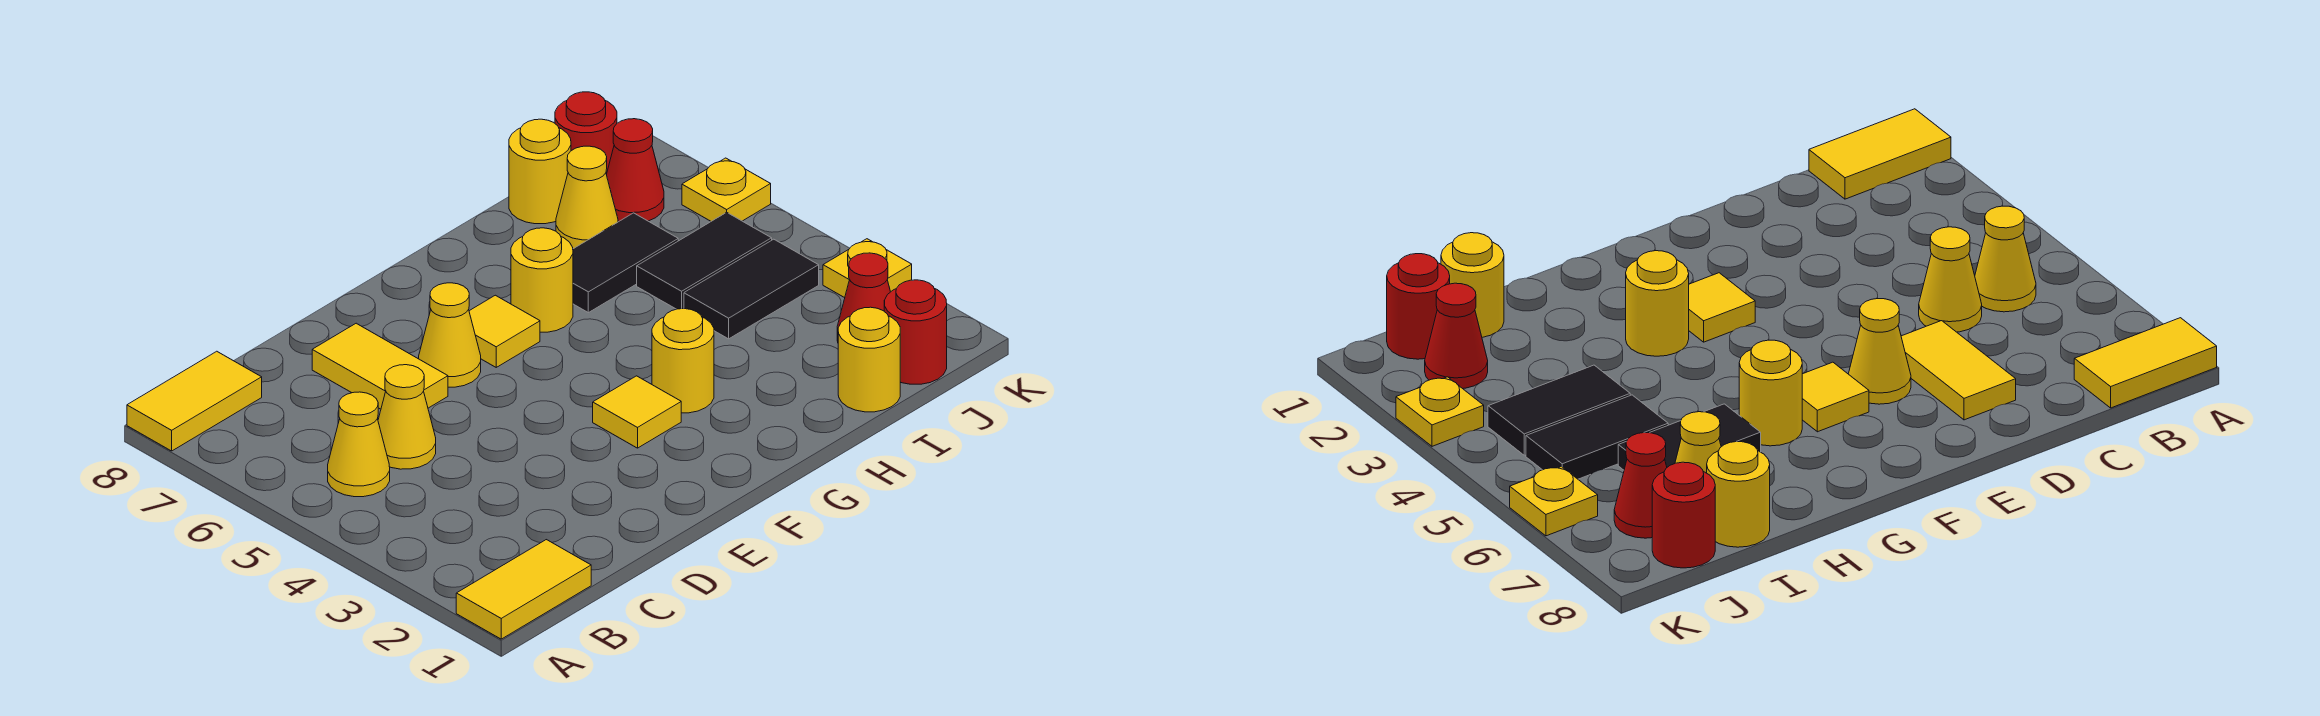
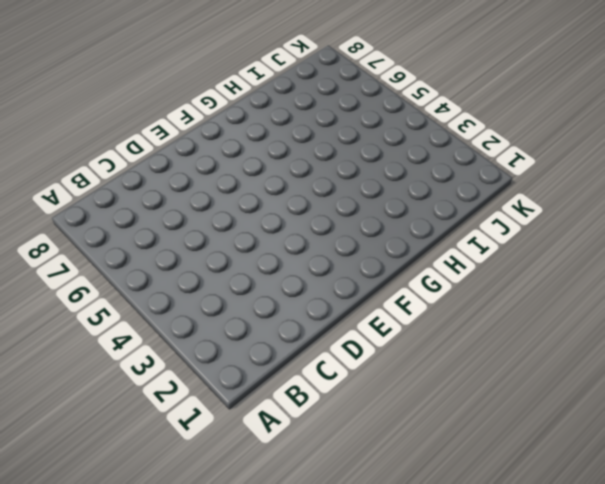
none -> yellow 1x2 tile [456,540,591,639]
none -> yellow 1x2 tile [127,351,262,451]
none -> yellow 1x1 cone [328,392,390,497]

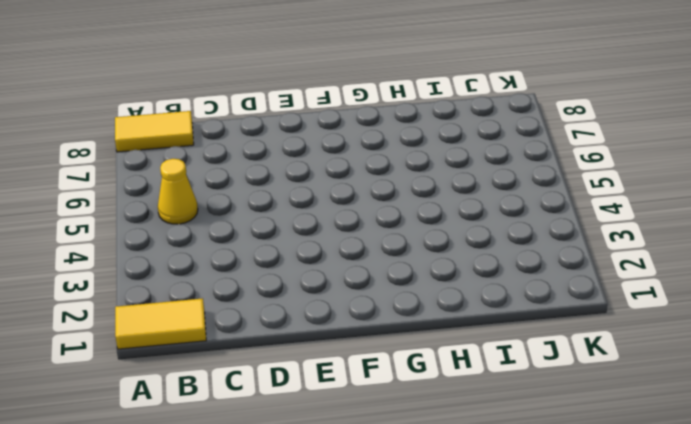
none -> yellow 1x1 cone [378,365,436,469]
none -> yellow 1x2 tile [312,323,448,409]
none -> yellow 1x1 cone [419,283,481,387]

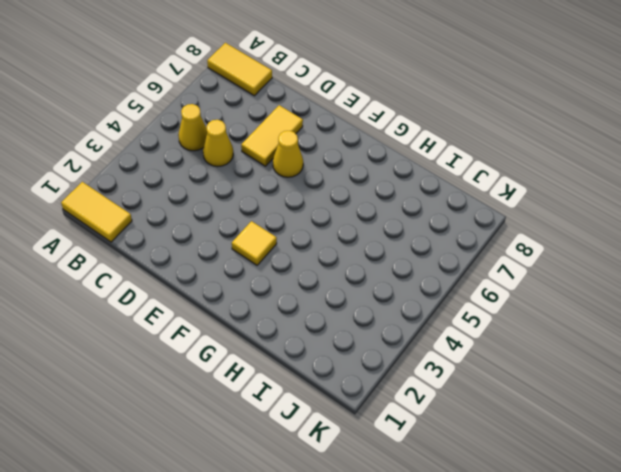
none -> yellow 1x1 tile [469,295,540,367]
none -> yellow 1x1 round brick [652,309,714,413]
none -> yellow 1x1 round brick [511,228,573,332]

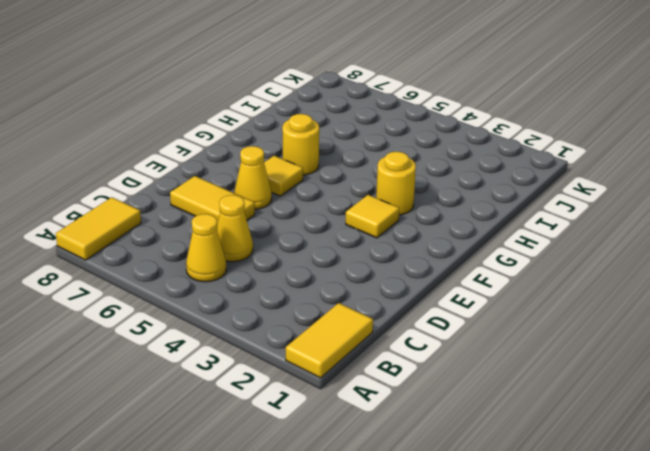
none -> black 1x2 tile [573,213,678,313]
none -> yellow 1x1 round brick [838,307,900,412]
none -> black 1x2 tile [684,239,819,339]

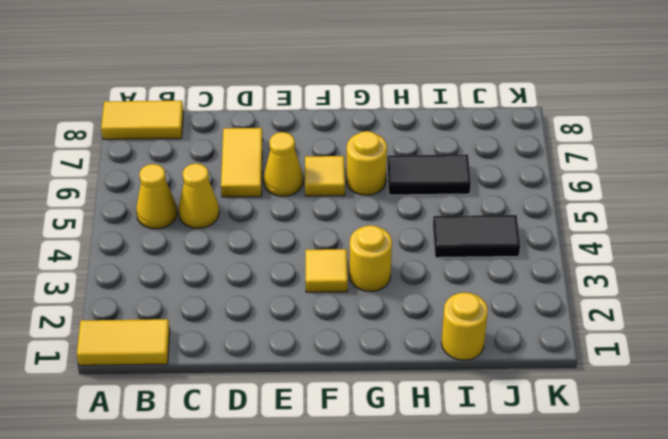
none -> black 1x2 tile [637,212,772,309]
none -> yellow 1x1 cone [556,146,618,249]
none -> yellow 1x1 round brick [509,119,571,224]

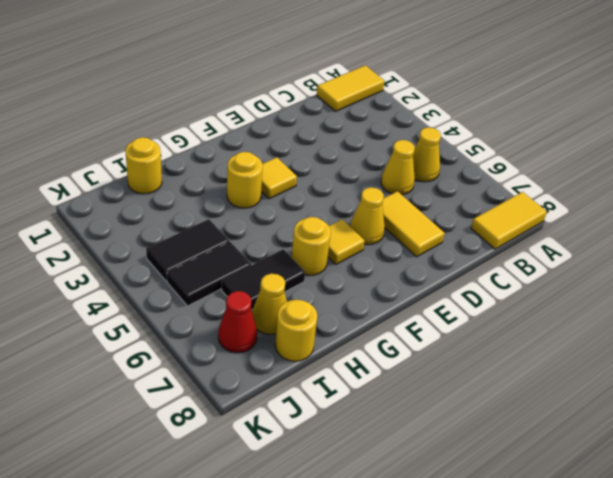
none -> red 1x1 round brick [884,280,947,384]
none -> red 1x1 cone [837,253,890,341]
none -> red 1x1 round brick [555,92,617,174]

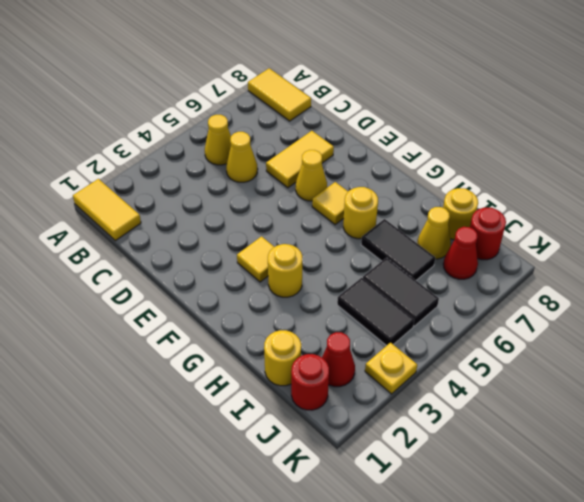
none -> yellow 1x1 plate [682,158,771,221]

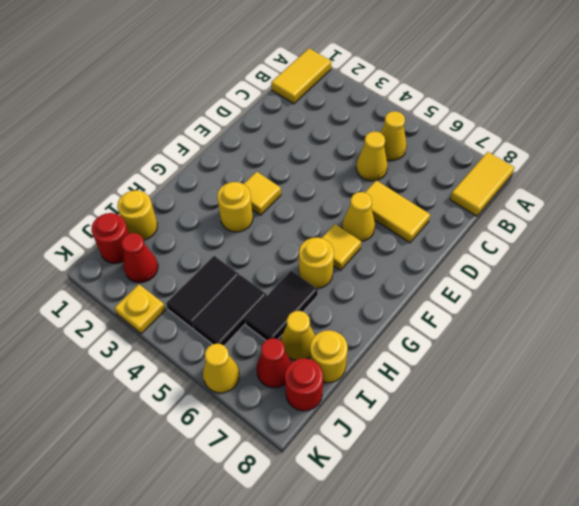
yellow 1x1 cone [203,344,239,393] -> yellow 1x1 plate [682,158,771,221]

